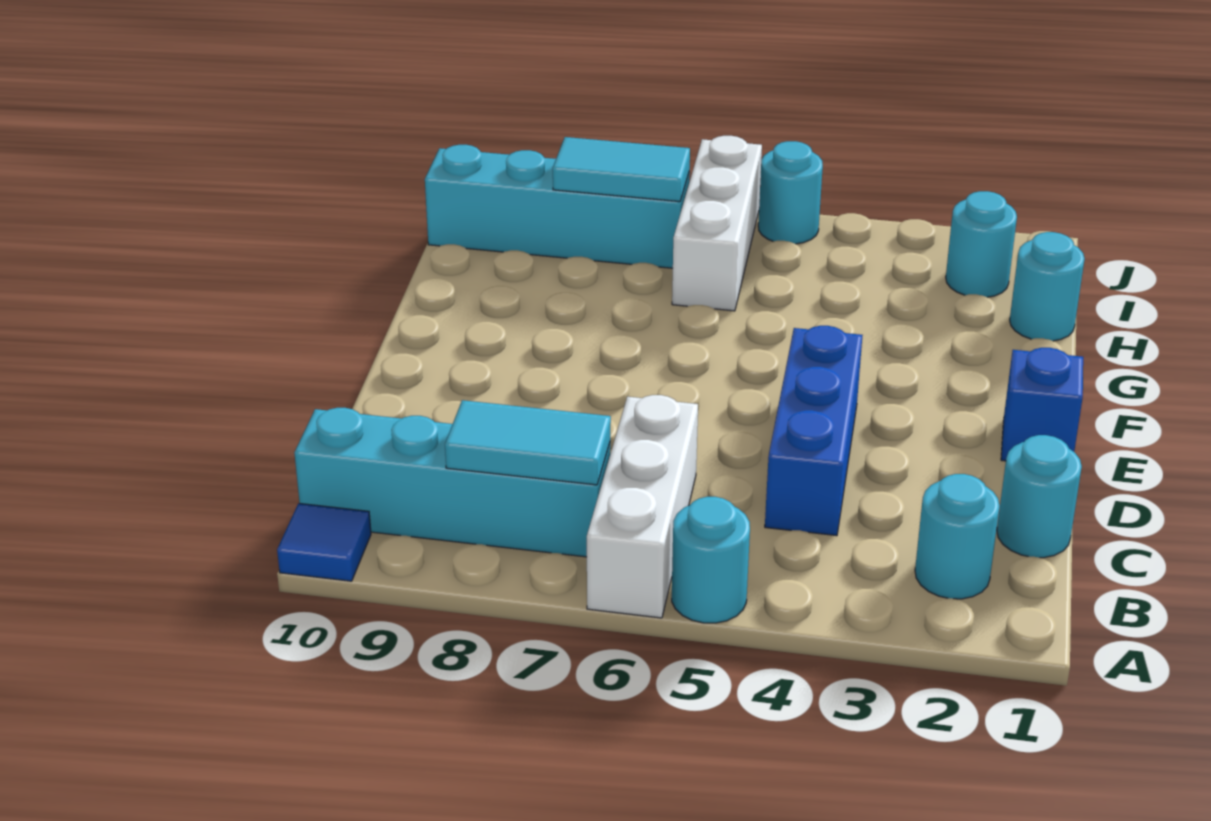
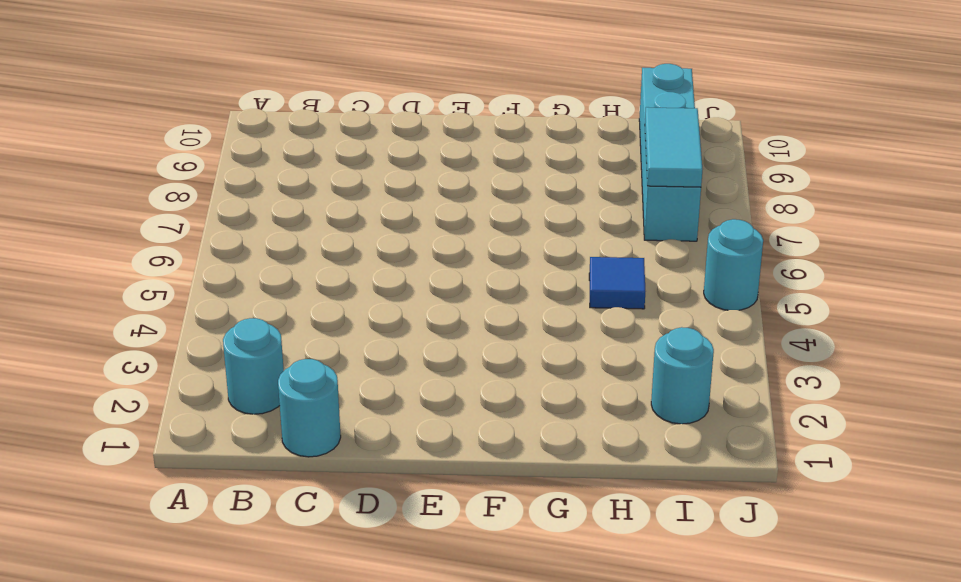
blue 1x1 tile [589,257,645,309] -> blue 1x1 tile moved to [277,503,371,581]
none -> cyan 1x1 round brick [672,497,750,623]
none -> white 1x3 brick [587,395,698,618]
none -> cyan 1x4 brick [294,408,610,557]

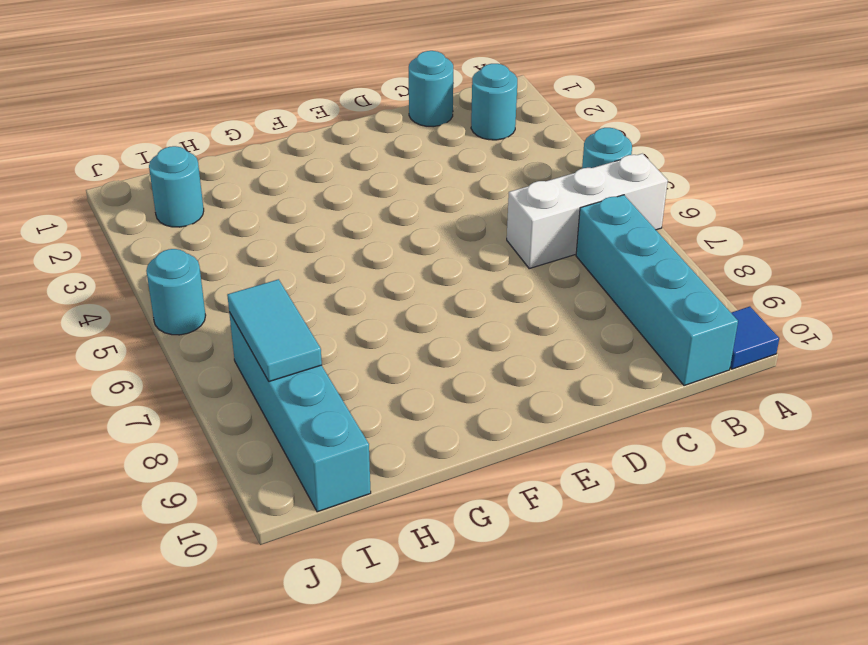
none -> blue 1x3 brick [765,326,862,536]
none -> blue 1x1 brick [1001,348,1083,461]
none -> cyan 1x1 round brick [1010,232,1085,341]

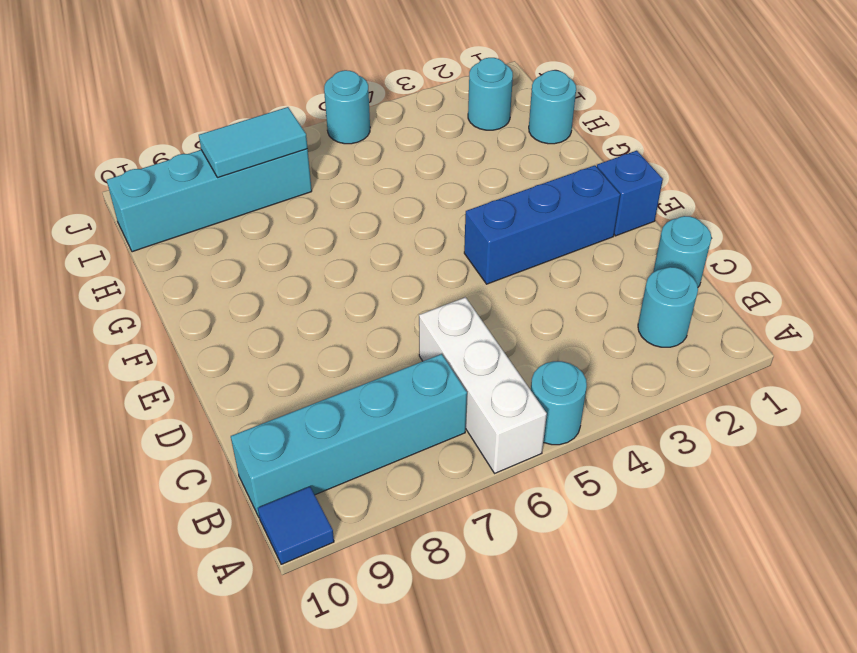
blue 1x3 brick [464,165,620,284] -> blue 1x3 brick turned to [765,326,862,536]
none -> white 1x3 brick [672,136,762,311]
none -> cyan 1x2 tile [445,400,611,485]

